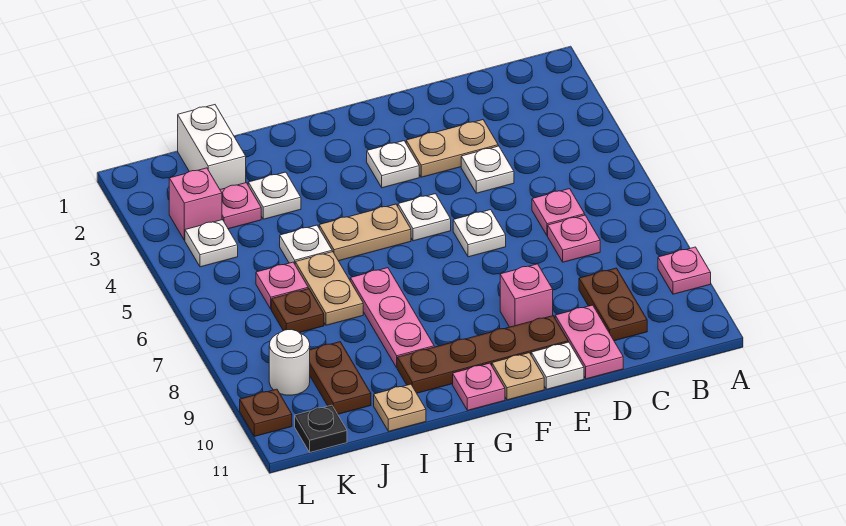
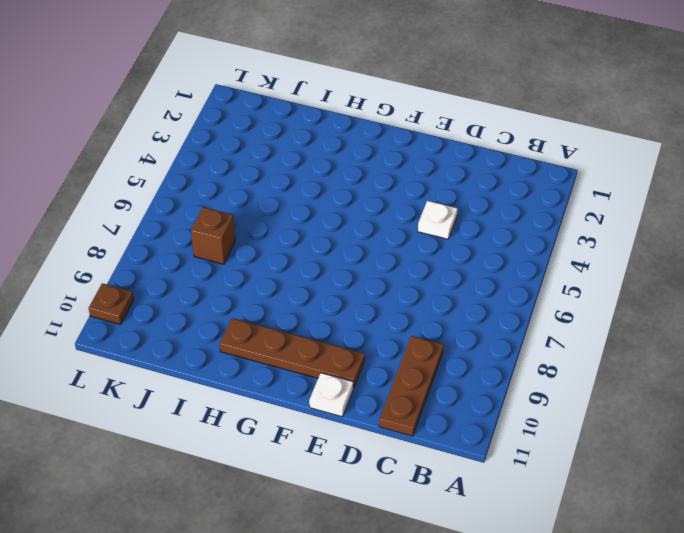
brown 1x3 plate [379,336,444,436] -> brown 1x2 plate [579,268,647,341]
brown 1x1 brick [191,207,235,264] -> brown 1x1 plate [272,289,324,333]
none -> pink 1x1 plate [658,247,711,294]
none -> pink 1x1 plate [532,189,585,236]
none -> pink 1x1 plate [548,215,600,262]
none -> tan 1x2 plate [406,120,498,177]

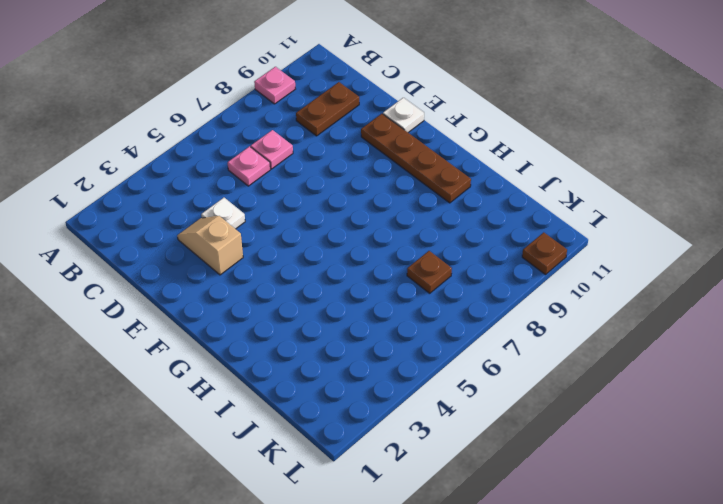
tan 1x2 slope [177,216,243,275] -> tan 1x2 plate [406,120,498,177]
none -> pink 1x2 plate [555,305,623,379]
none -> white 1x1 plate [453,210,506,257]
none -> pink 1x1 brick [500,264,553,327]
none -> white 1x1 plate [367,141,419,188]

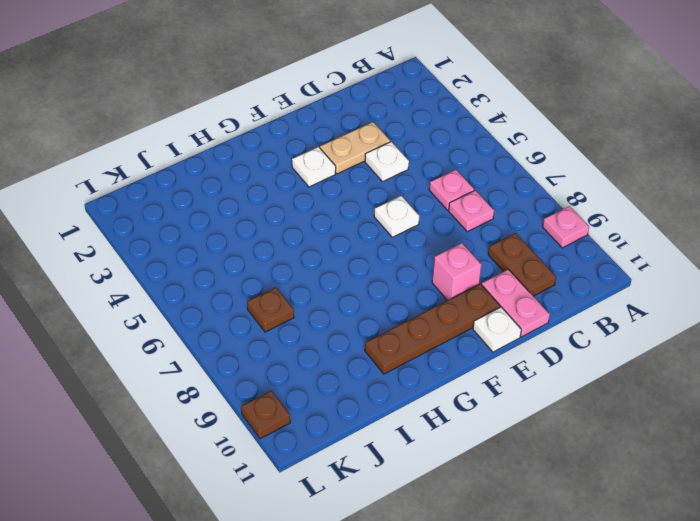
none -> white 1x1 plate [398,194,451,241]
none -> tan 1x1 plate [492,353,544,400]
none -> tan 1x2 plate [319,204,411,261]
none -> pink 1x1 plate [453,363,505,410]

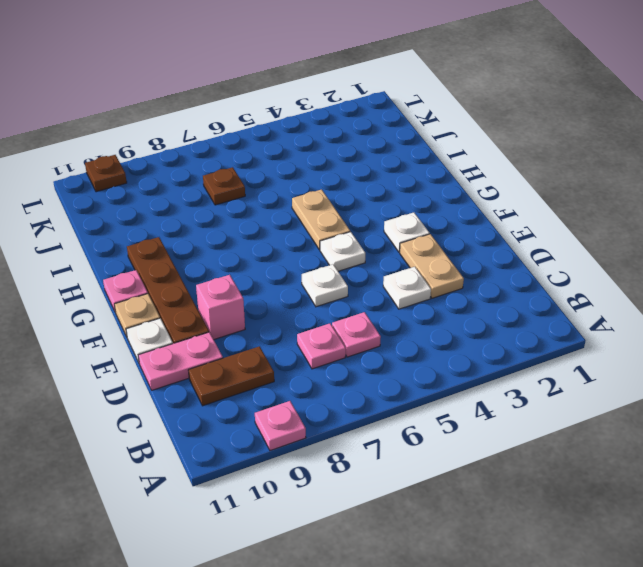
none -> pink 1x3 plate [350,268,434,368]
none -> white 1x1 plate [248,172,301,219]
none -> white 1x1 plate [280,225,332,264]
none -> tan 1x2 plate [295,252,363,325]

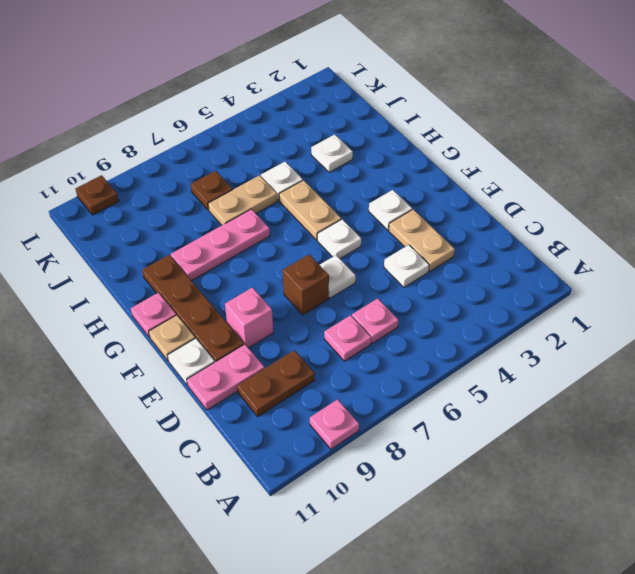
brown 1x1 brick [283,254,329,315] -> none
none -> tan 1x1 plate [374,384,426,431]
none -> white 1x2 brick [178,105,246,189]
none -> pink 1x1 plate [220,183,261,229]
none -> pink 1x1 plate [256,262,308,309]

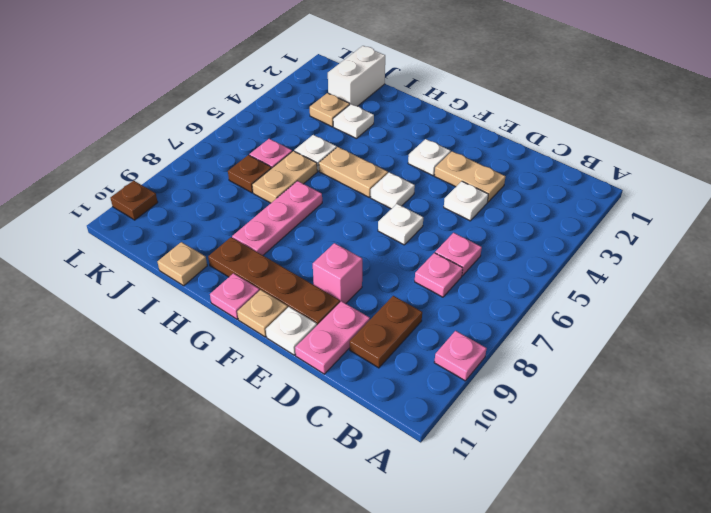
tan 1x1 plate [310,93,350,127] -> pink 1x1 plate [220,183,261,229]
none -> brown 1x2 plate [310,342,371,414]
none -> pink 1x1 brick [169,168,222,240]
none -> white 1x1 plate [185,220,238,267]
none -> white 1x1 round brick [269,329,310,395]

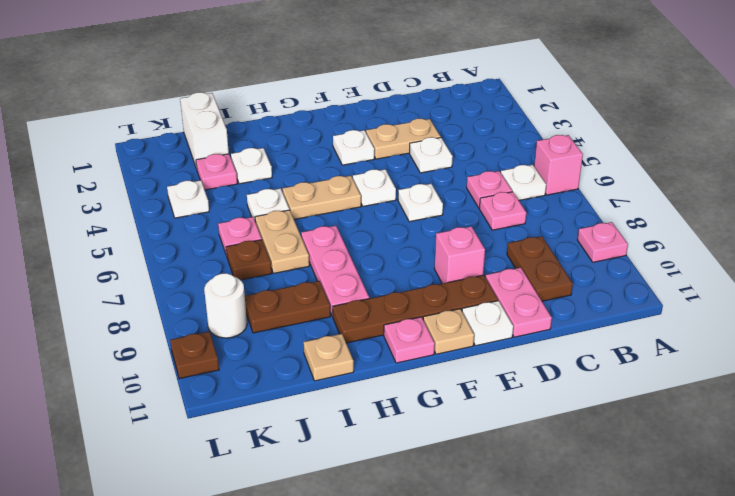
pink 1x1 brick [534,135,583,195] -> pink 1x1 brick moved to [169,168,222,240]
white 1x1 plate [501,165,546,200] -> none
brown 1x2 plate [245,281,330,333] -> brown 1x2 plate turned to [310,342,371,414]
none -> black 1x1 plate [295,405,347,452]

